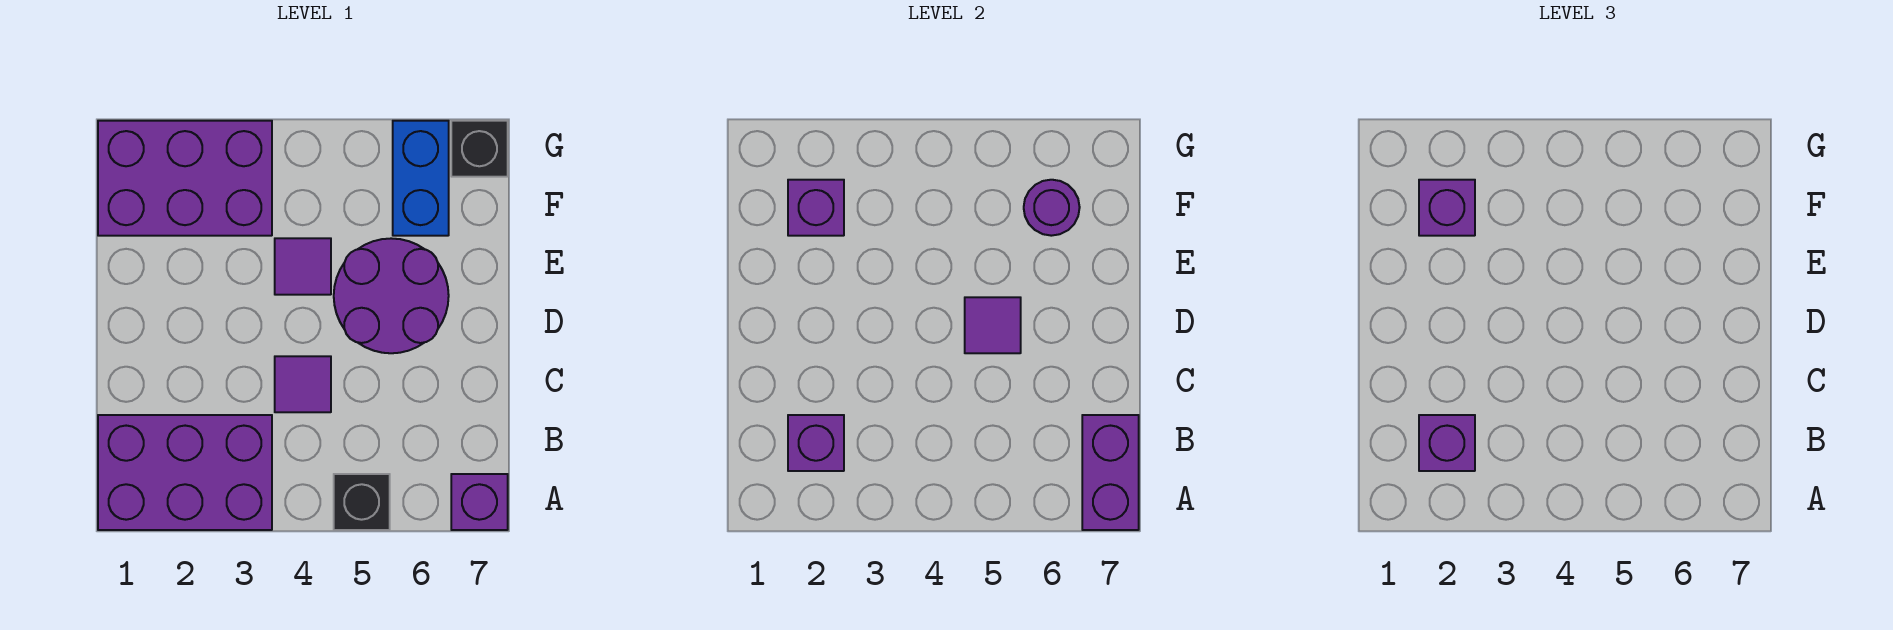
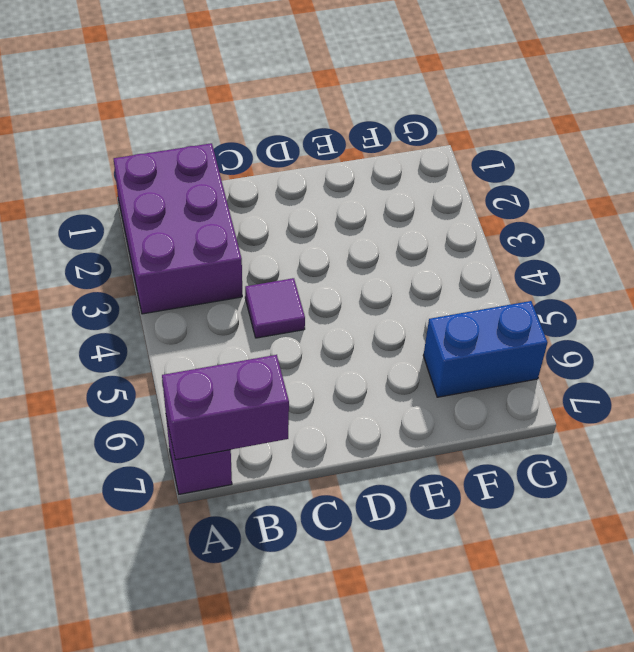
none -> black 1x1 brick [334,474,390,530]
none -> purple 2x2 round brick [334,238,449,353]
none -> purple 1x1 tile [275,238,331,295]

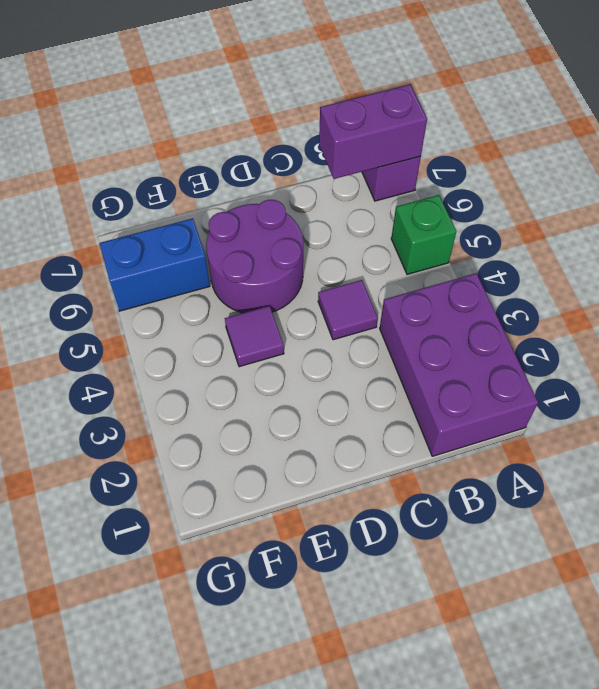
green 1x1 brick [391,195,456,274] -> black 1x1 brick [334,474,390,530]
none -> purple 2x3 brick [98,121,272,236]
none -> black 1x1 brick [451,121,508,177]
none -> purple 1x1 brick [788,415,844,471]

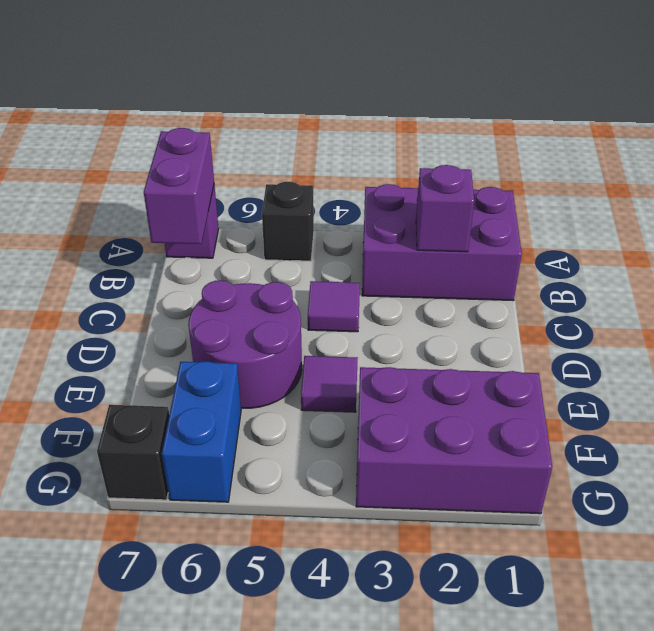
none -> purple 1x1 tile [965,297,1021,353]
none -> purple 1x1 brick [788,180,844,236]
none -> purple 1x1 round brick [1024,180,1080,236]

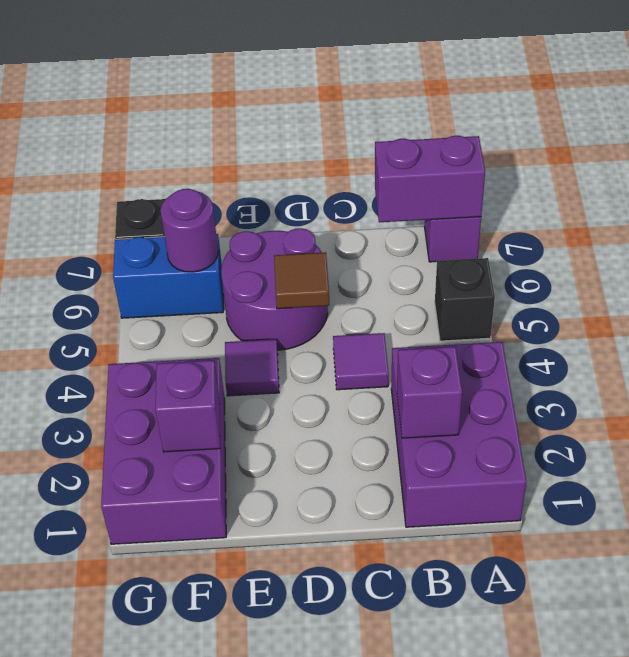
brown 1x1 tile [274,252,329,309] -> purple 1x1 tile [965,297,1021,353]
none -> purple 1x1 brick [1419,415,1475,471]
none -> purple 1x1 brick [1419,180,1475,236]

